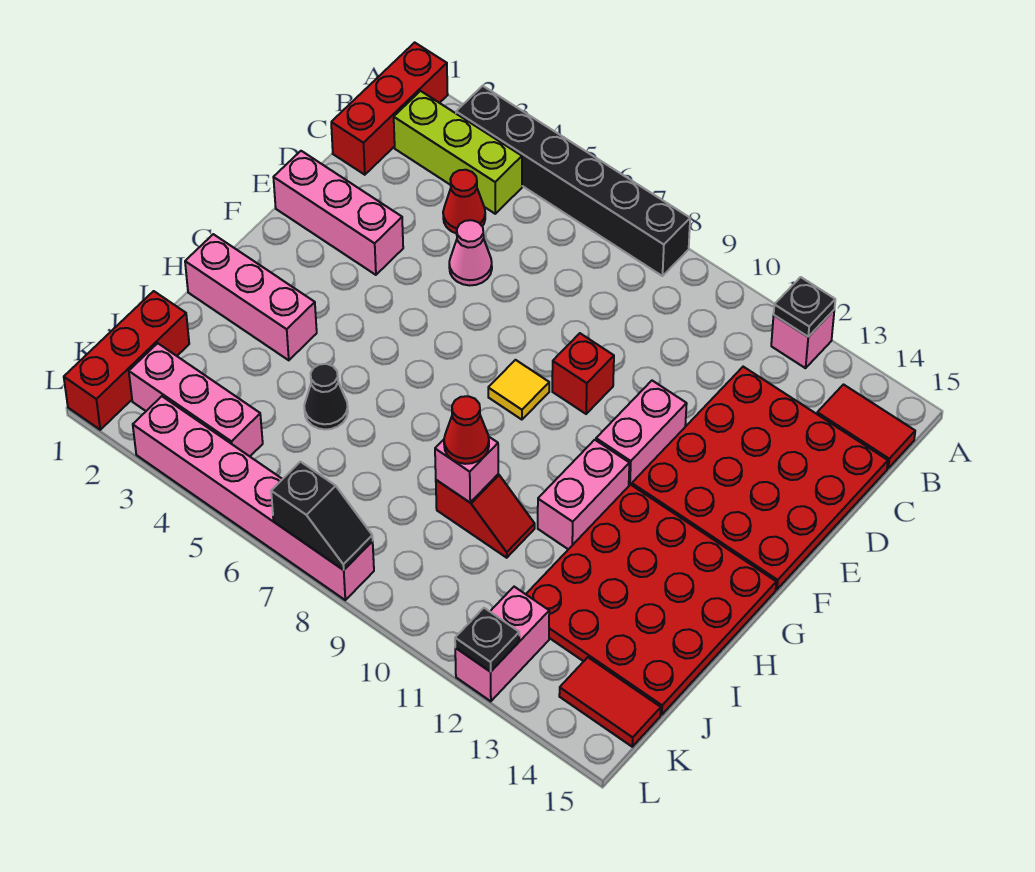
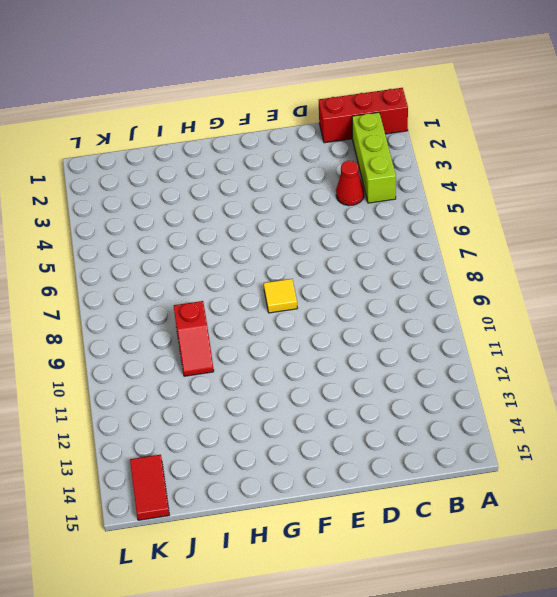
none -> black 1x6 brick [456,86,690,276]
none -> pink 1x1 brick [771,310,834,368]
none -> red 1x2 tile [817,385,915,468]

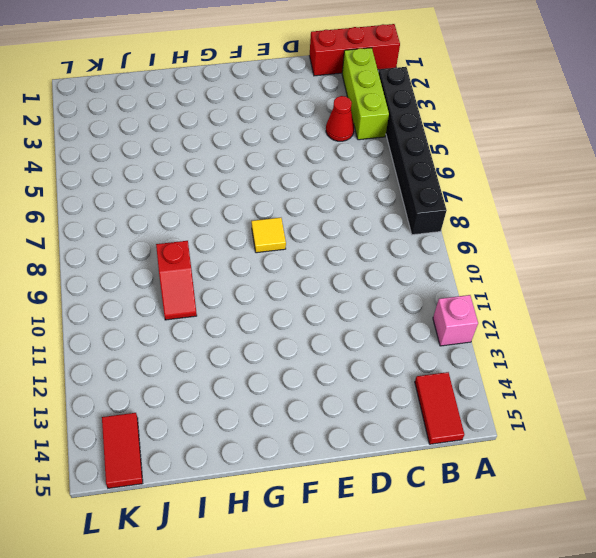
none -> red 4x4 plate [632,367,888,590]
none -> pink 1x1 cone [449,220,492,285]
none -> pink 1x3 brick [273,151,403,275]

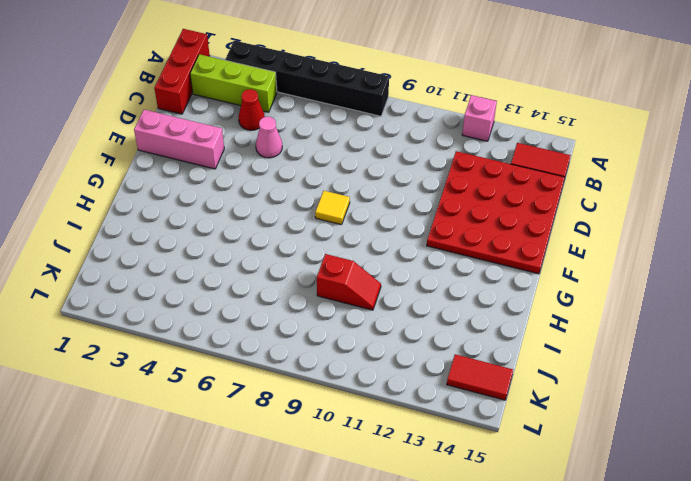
none -> red 1x1 brick [552,333,614,414]
none -> pink 1x2 brick [596,381,687,485]
none -> pink 1x2 brick [538,440,629,549]

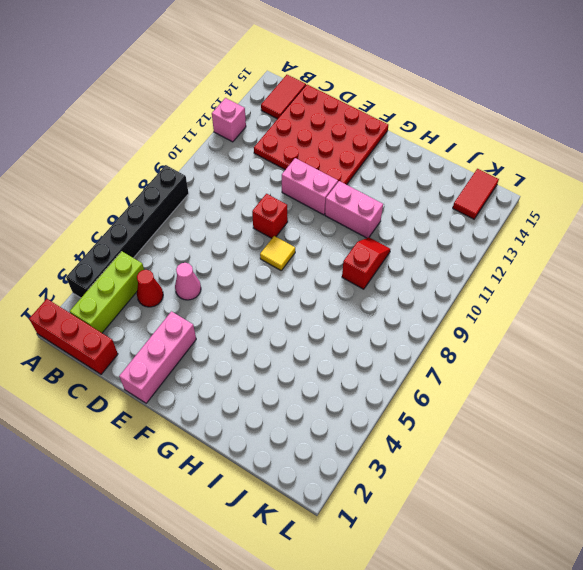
none -> red 4x4 plate [526,485,776,715]
none -> pink 1x3 brick [185,234,317,360]
none -> black 1x1 cone [304,364,348,430]

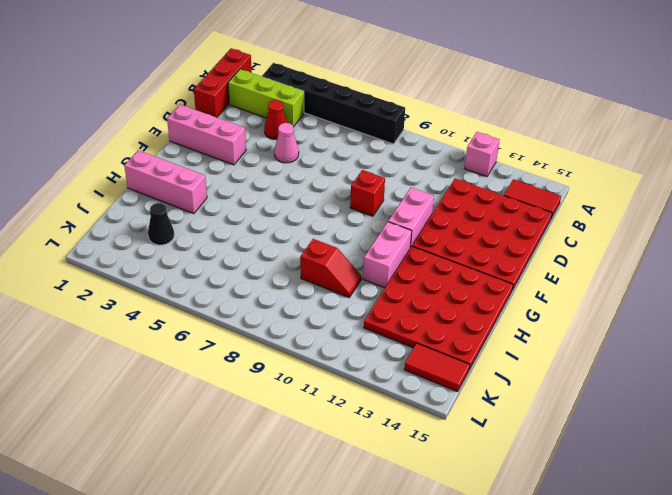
black 1x1 cone [148,203,174,245] -> black 1x1 cone moved to [304,364,348,430]
none -> yellow 1x1 tile [488,360,549,420]
none -> red 1x3 brick [64,291,189,430]
none -> pink 1x3 brick [129,343,263,456]

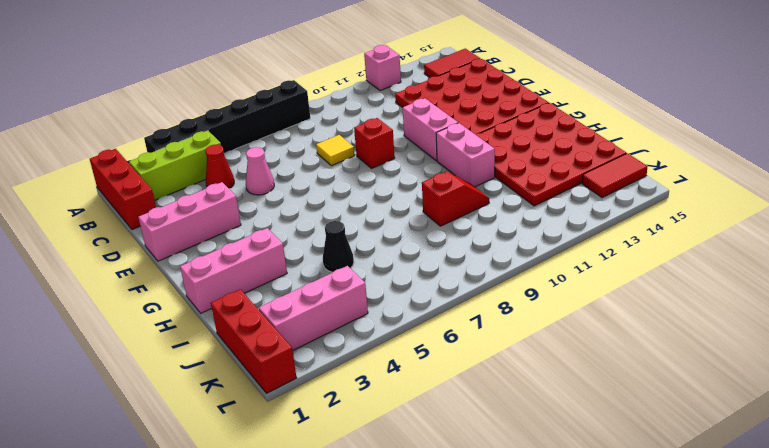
yellow 1x1 tile [316,135,355,166] -> yellow 1x1 tile moved to [488,360,549,420]
none -> pink 1x2 brick [455,587,549,701]
none -> pink 1x6 brick [133,396,374,600]
none -> black 1x1 plate [774,277,835,337]

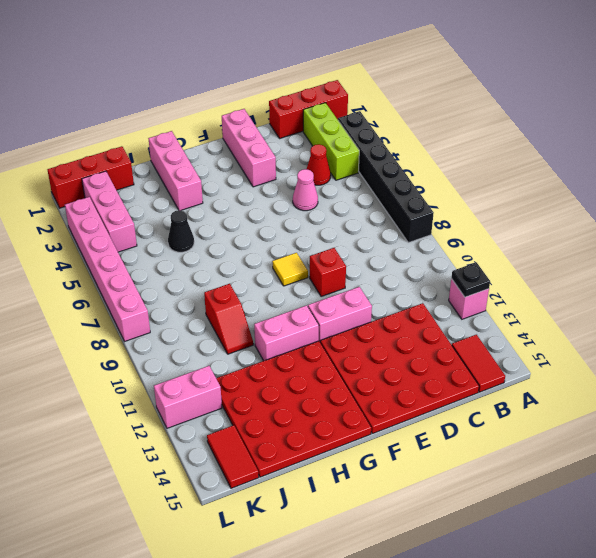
none -> pink 1x1 brick [435,436,498,502]
none -> black 1x2 slope [271,462,373,570]
none -> black 1x1 plate [455,608,519,672]

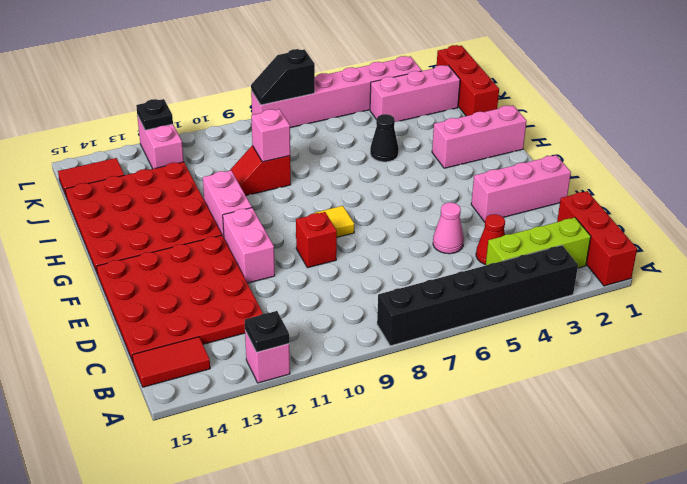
none -> red 1x1 cone [444,396,489,464]

